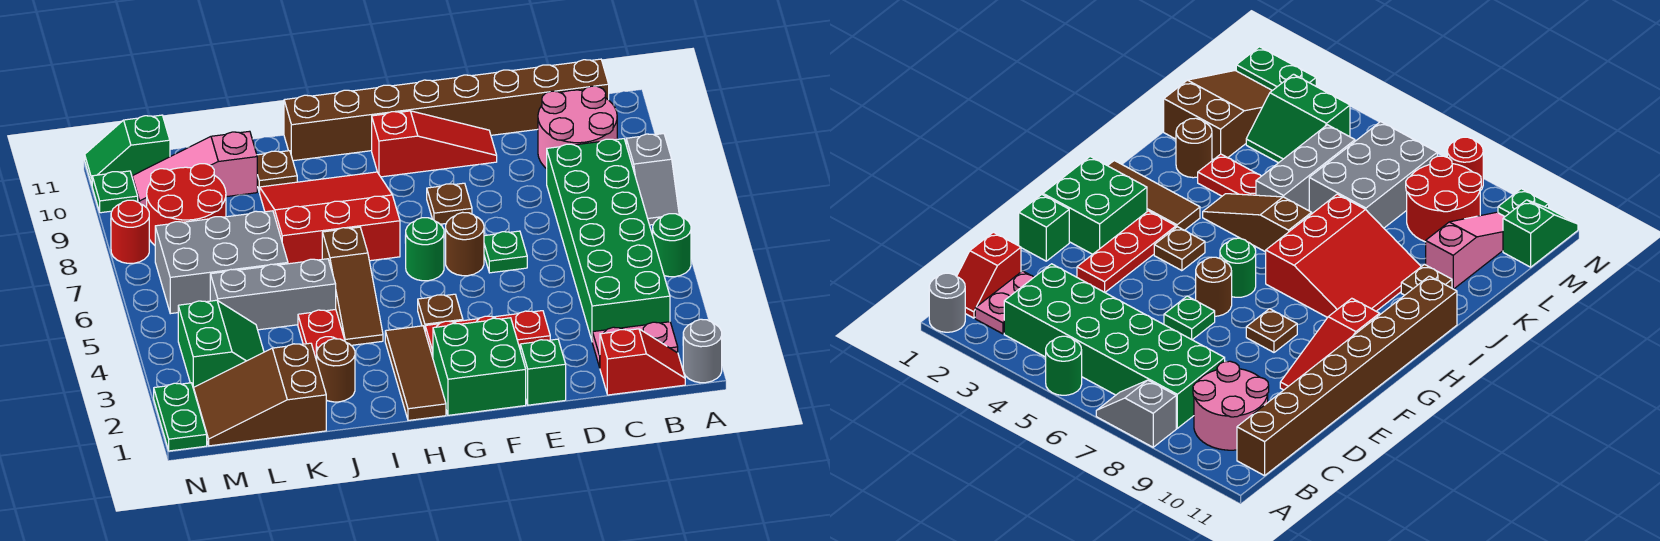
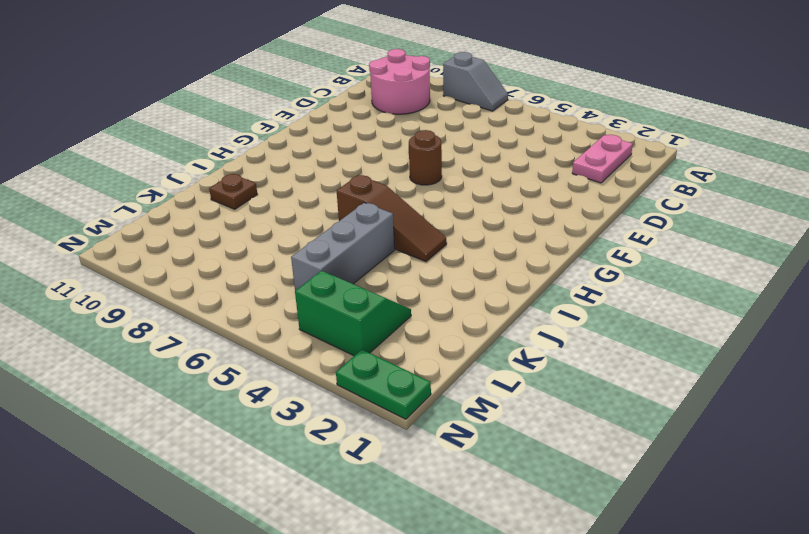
none -> grey 1x1 round brick [683,319,722,383]
none -> green 1x1 round brick [652,214,691,277]
none -> red 1x2 slope [600,329,685,395]
none -> green 2x6 brick [547,139,670,340]

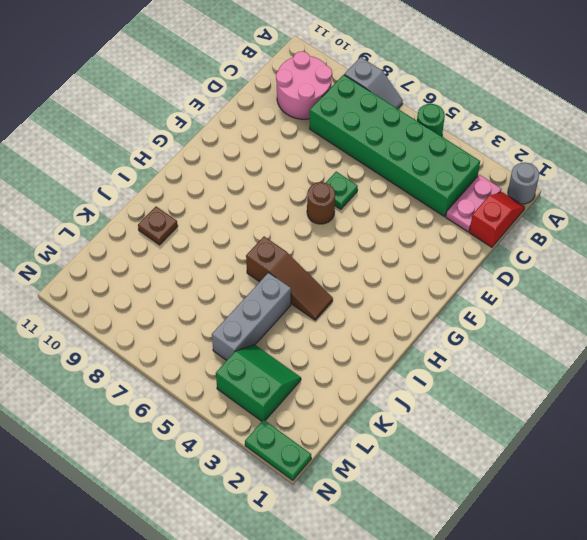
none -> brown 1x8 brick [284,59,609,161]
none -> green 1x1 brick [520,339,566,405]
none -> red 1x3 plate [425,311,550,357]
none -> red 1x3 slope [372,111,497,177]

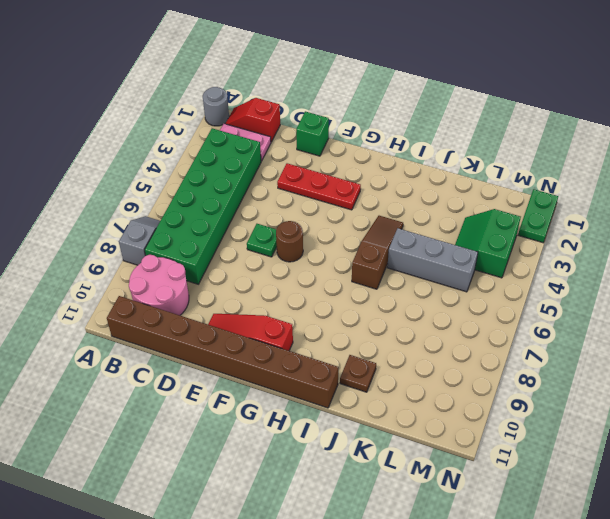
none -> green 1x1 round brick [652,214,691,277]
none -> green 2x2 brick [433,318,526,415]
none -> brown 1x1 plate [427,183,472,224]
none -> brown 1x1 plate [418,294,463,330]

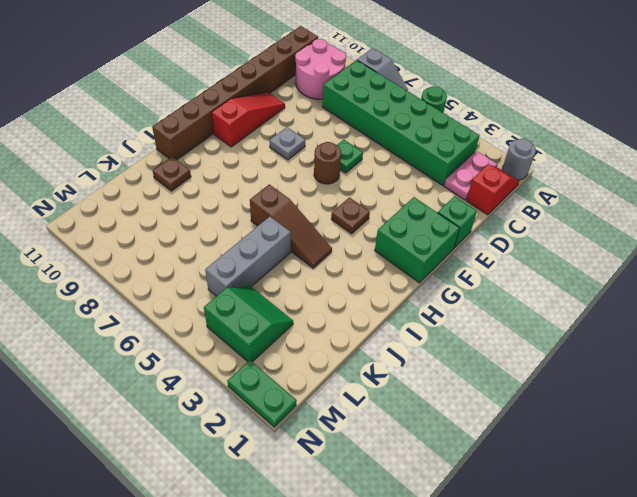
grey 1x1 plate [269,127,305,160] -> brown 1x1 plate [427,183,472,224]
none -> red 1x3 plate [425,311,550,357]
none -> green 1x1 round brick [405,218,444,281]
none -> brown 1x3 tile [385,326,446,420]
none -> red 3x3 slope [260,172,400,264]

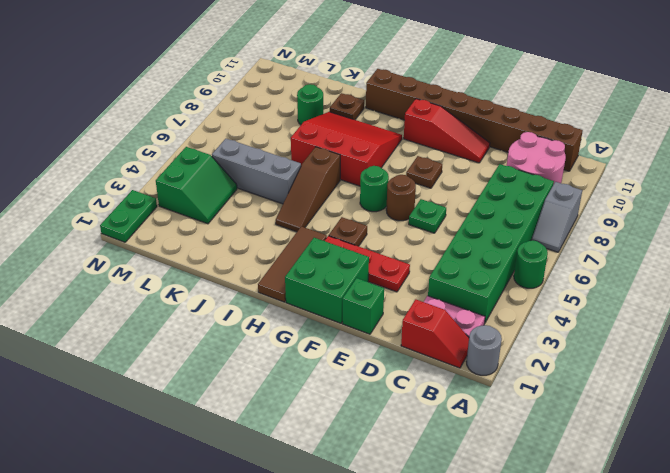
green 1x1 round brick [297,84,323,125] -> none
none -> brown 1x1 round brick [317,339,355,402]
none -> red 1x2 plate [298,310,345,361]
none -> brown 2x3 slope [194,343,326,446]
none -> grey 2x3 brick [155,211,288,314]

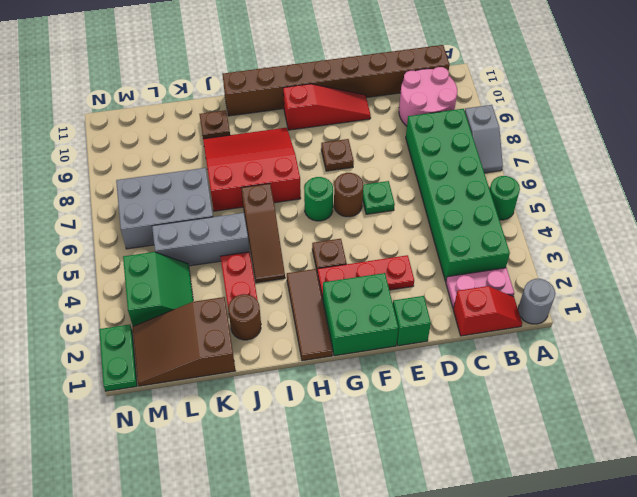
none -> pink 1x3 slope [132,131,257,207]
none -> red 2x2 round brick [147,164,226,245]
none -> green 1x2 slope [85,115,170,185]
none -> red 1x1 round brick [111,200,149,263]

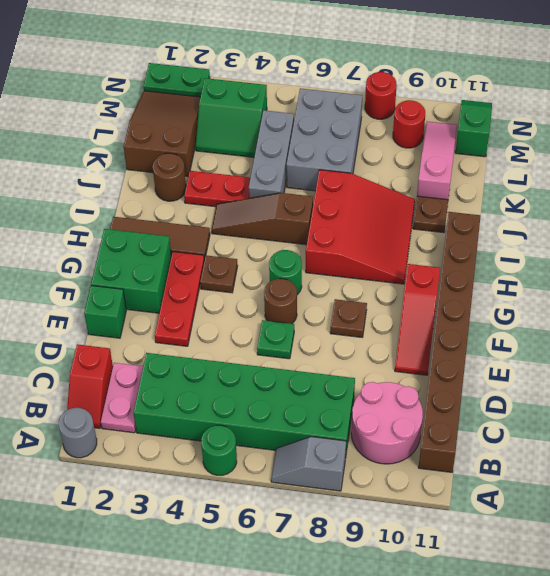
red 1x1 round brick [393,100,425,148] -> red 2x2 round brick [147,164,226,245]
none -> green 1x1 plate [92,171,138,213]

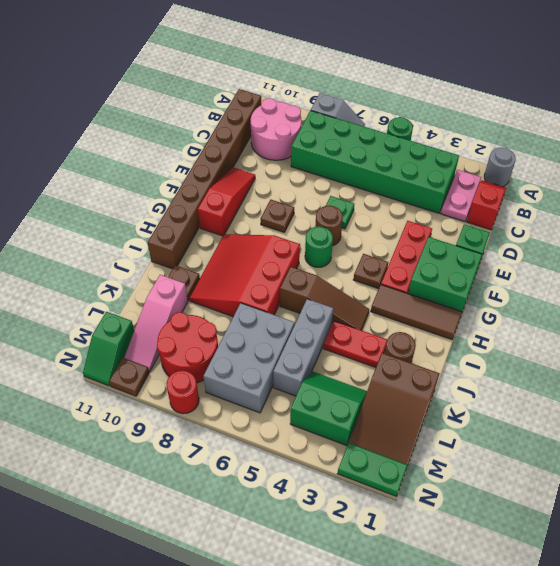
brown 1x1 plate [109,358,149,396] -> green 1x1 plate [92,171,138,213]

